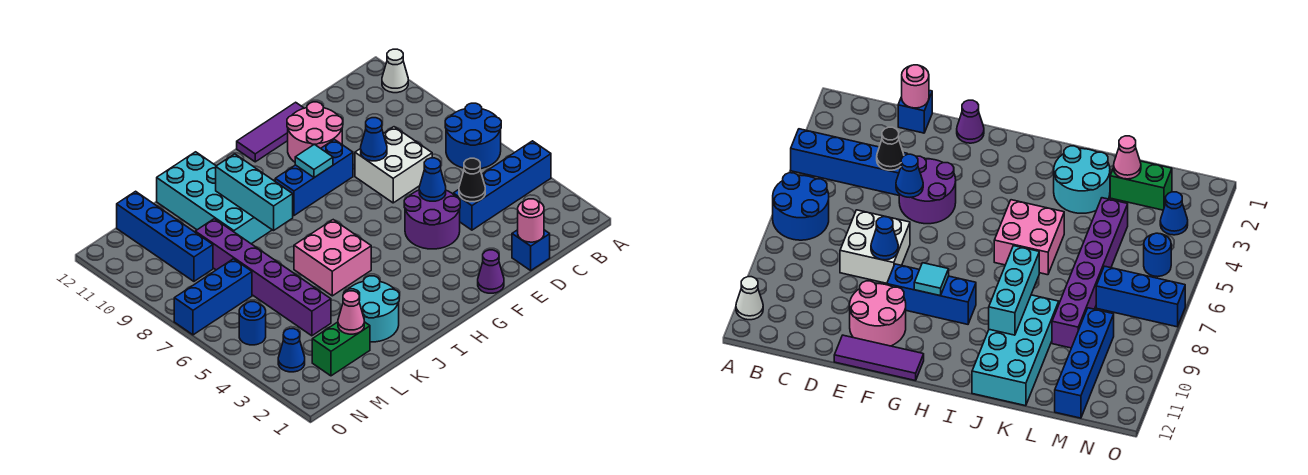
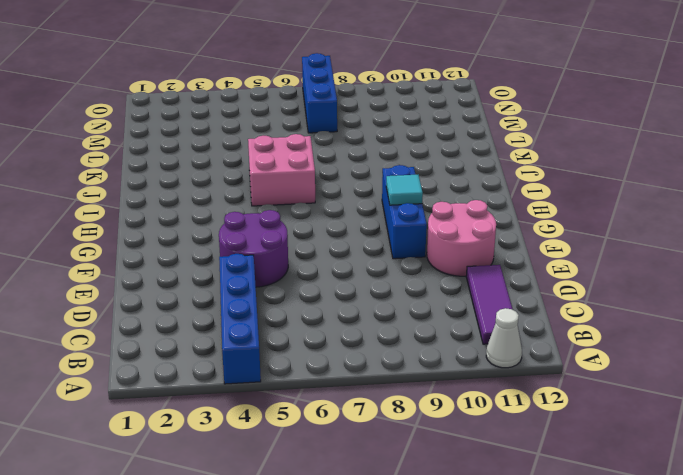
purple 1x3 tile [466,265,513,344] -> purple 1x3 tile moved to [237,102,304,162]
none -> blue 2x2 round brick [445,103,501,169]
none -> blue 1x1 brick [512,230,550,270]
none -> white 2x2 brick [355,127,432,203]

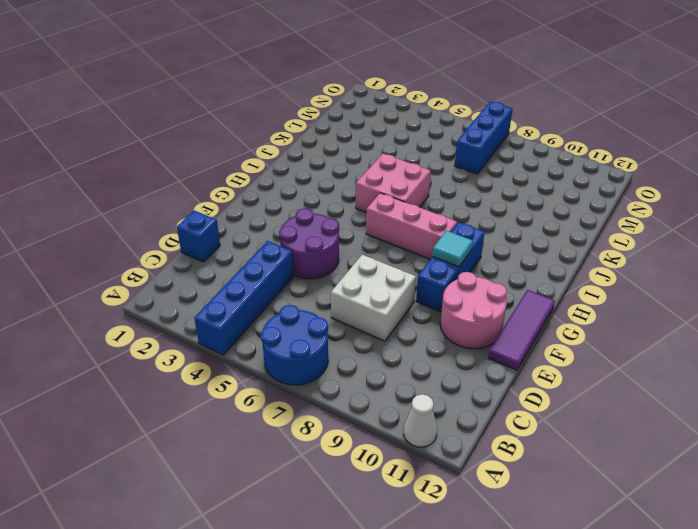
pink 1x3 brick [366,193,457,259] -> none
none -> purple 1x1 cone [478,250,504,293]
none -> cyan 2x2 round brick [344,276,399,342]
none -> cyan 2x4 brick [157,152,272,244]

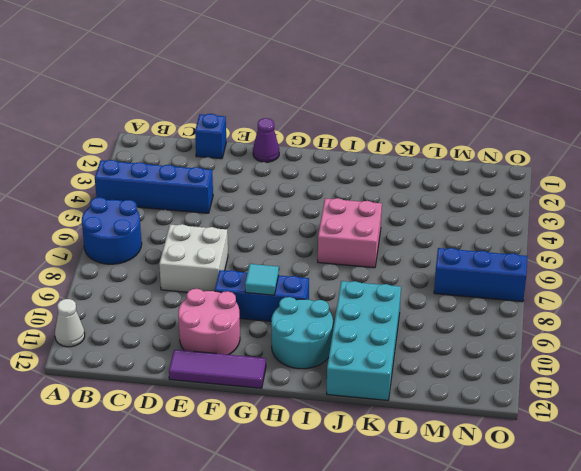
cyan 2x2 round brick [271,297,333,369] -> cyan 2x2 round brick moved to [344,276,399,342]
none -> purple 2x2 round brick [404,190,460,249]
none -> green 1x2 brick [312,322,370,376]
none -> purple 1x6 brick [195,219,331,336]

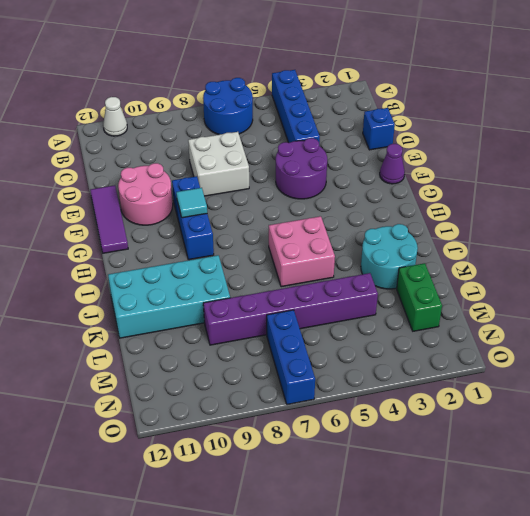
none -> blue 1x4 brick [117,191,213,281]
none -> blue 1x1 cone [278,329,305,372]
none -> blue 1x1 round brick [239,302,266,345]

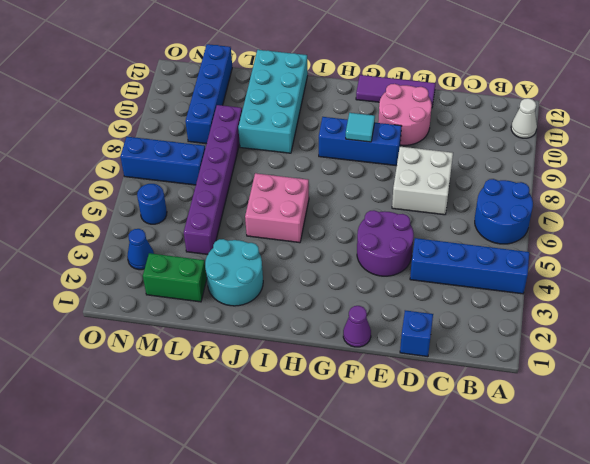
none -> pink 1x1 round brick [518,199,544,242]
none -> black 1x1 cone [459,158,485,202]
none -> blue 1x1 cone [419,158,446,201]

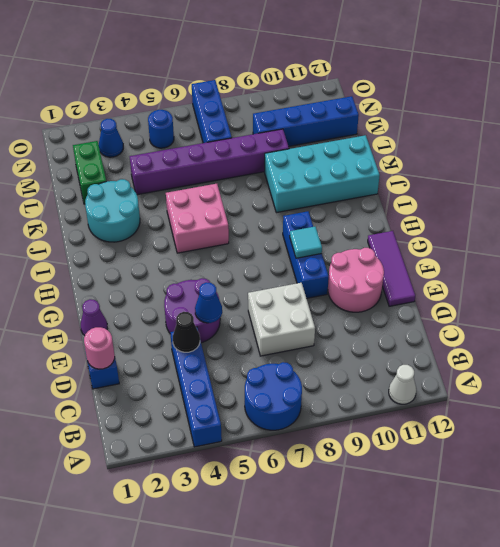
none -> blue 1x1 cone [361,118,387,161]
none -> cyan 1x3 brick [216,154,293,231]
none -> pink 1x1 cone [338,291,364,334]

